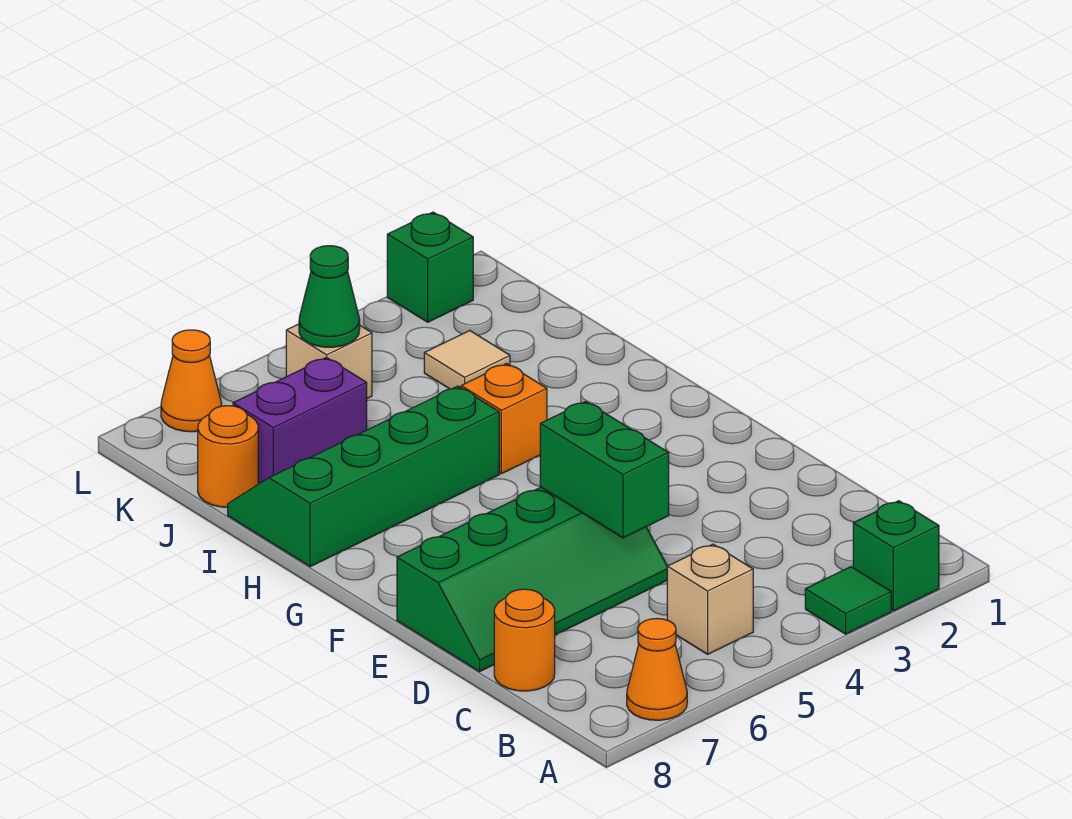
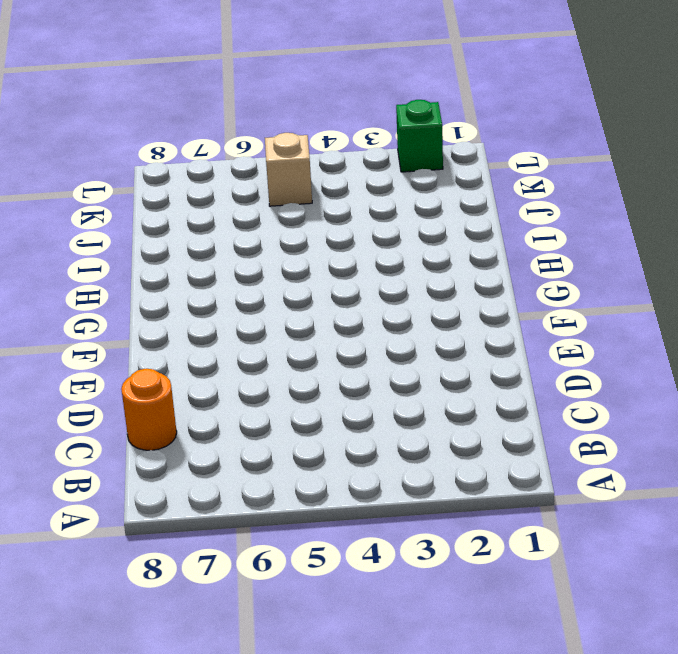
none -> green 1x1 brick [853,501,939,611]
none -> green 1x1 tile [805,567,891,634]
none -> orange 1x1 cone [627,619,687,720]

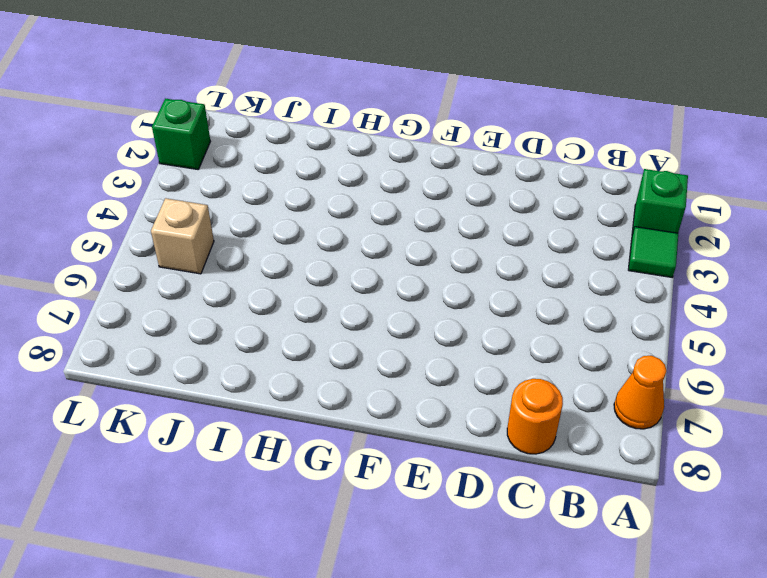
none -> tan 1x1 brick [667,544,753,654]
none -> green 2x4 slope [397,487,667,672]
none -> orange 1x1 brick [461,363,547,474]

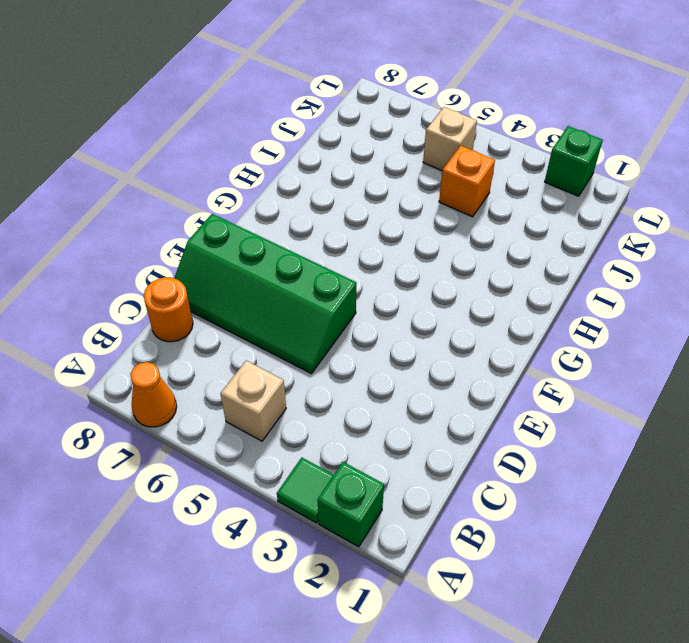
orange 1x1 brick [439,146,495,217] -> orange 1x1 brick moved to [461,363,547,474]
none -> green 2x4 slope [228,386,499,567]
none -> tan 1x1 tile [424,331,510,389]
none -> purple 1x2 brick [233,357,367,483]

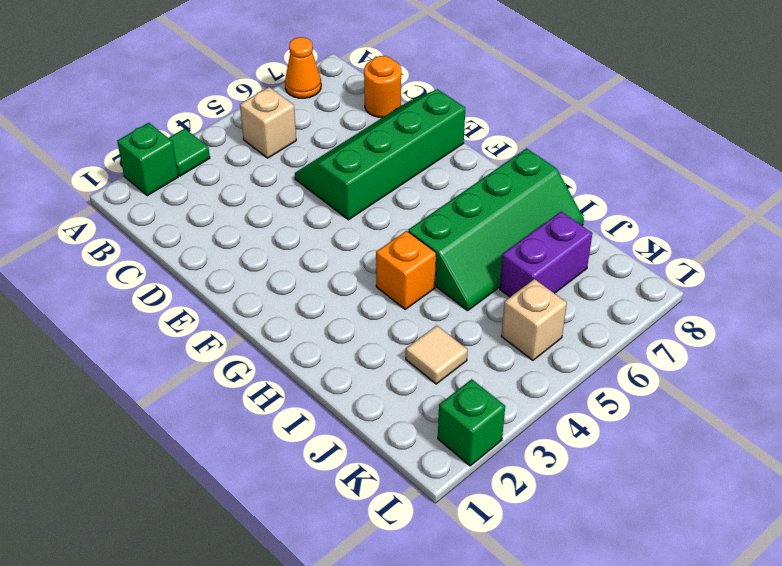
none -> orange 1x1 round brick [198,406,258,507]
none -> orange 1x1 cone [161,330,222,432]
none -> green 1x2 brick [540,401,669,538]

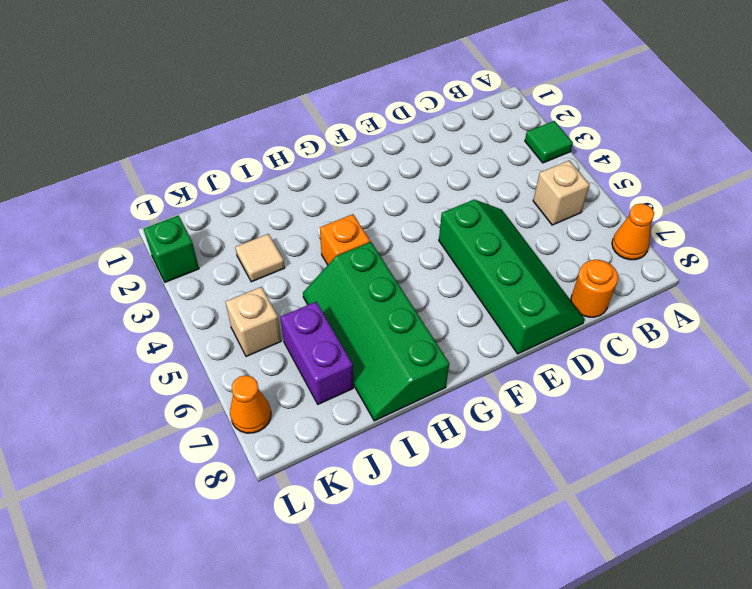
none -> green 1x1 brick [853,501,939,611]
none -> orange 1x1 round brick [198,406,258,507]
none -> green 1x2 brick [540,401,669,538]

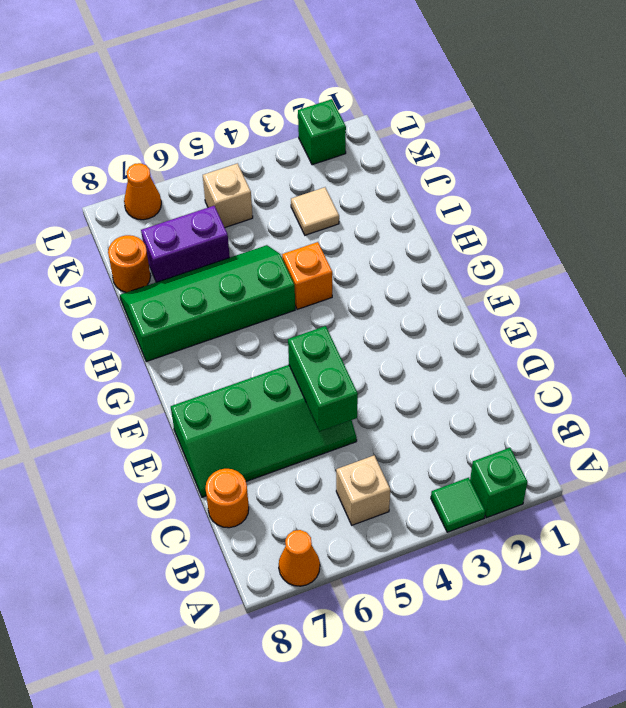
none -> green 1x1 cone [299,246,360,347]

